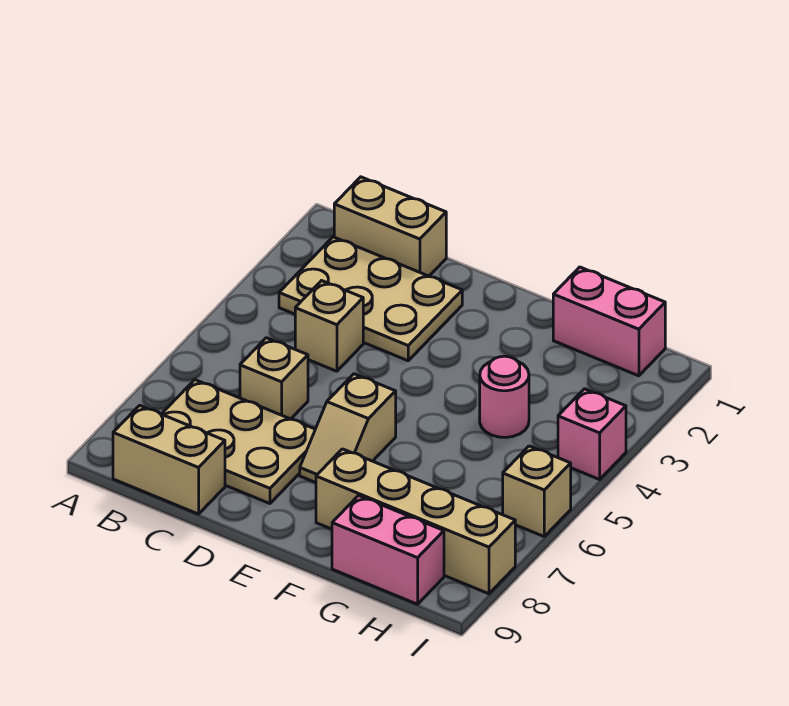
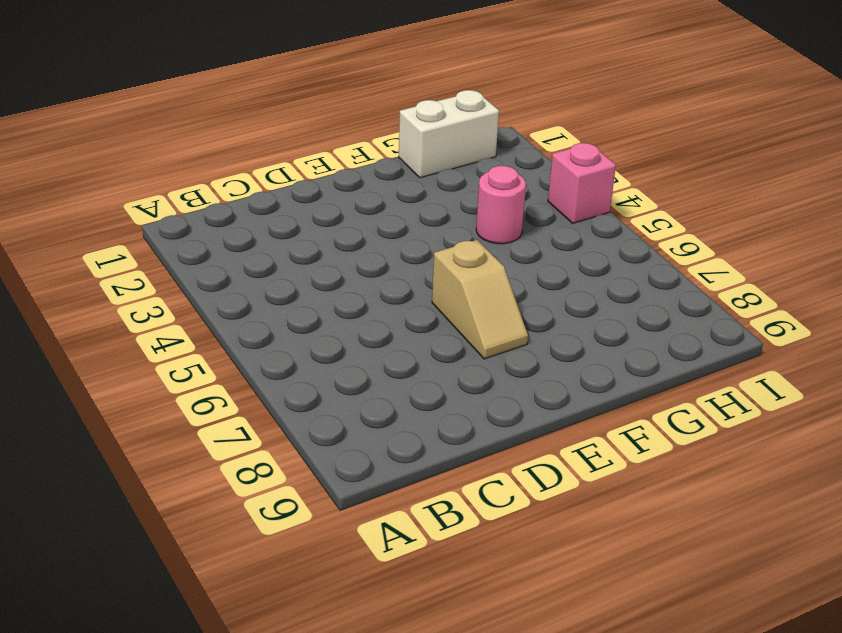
white 1x2 brick [399,90,499,178] -> pink 1x2 brick [553,267,665,376]
none -> tan 1x2 brick [334,177,446,276]
none -> tan 2x3 plate [279,237,462,361]
none -> tan 2x3 plate [162,380,315,504]

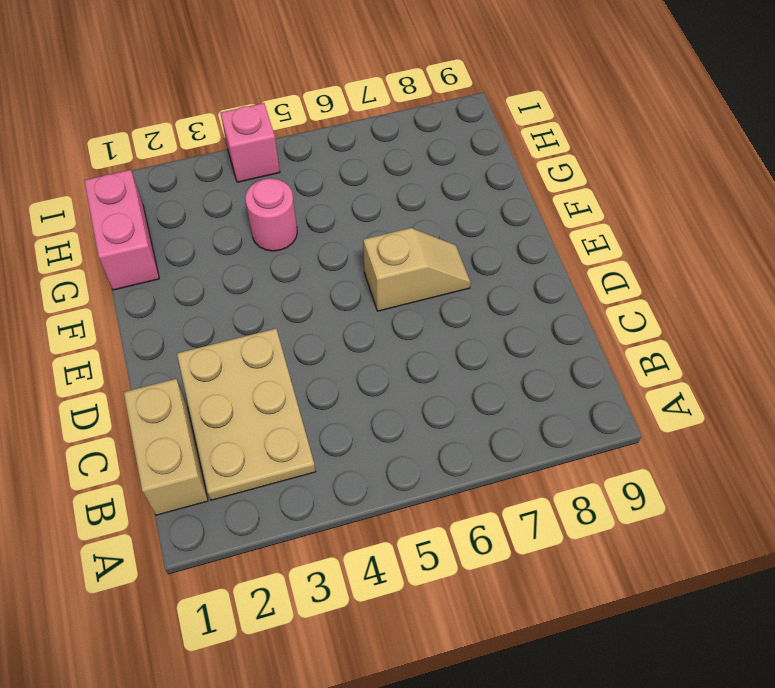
none -> tan 2x3 plate [162,380,315,504]
none -> tan 1x2 brick [113,405,225,514]
none -> tan 1x1 brick [295,281,363,371]

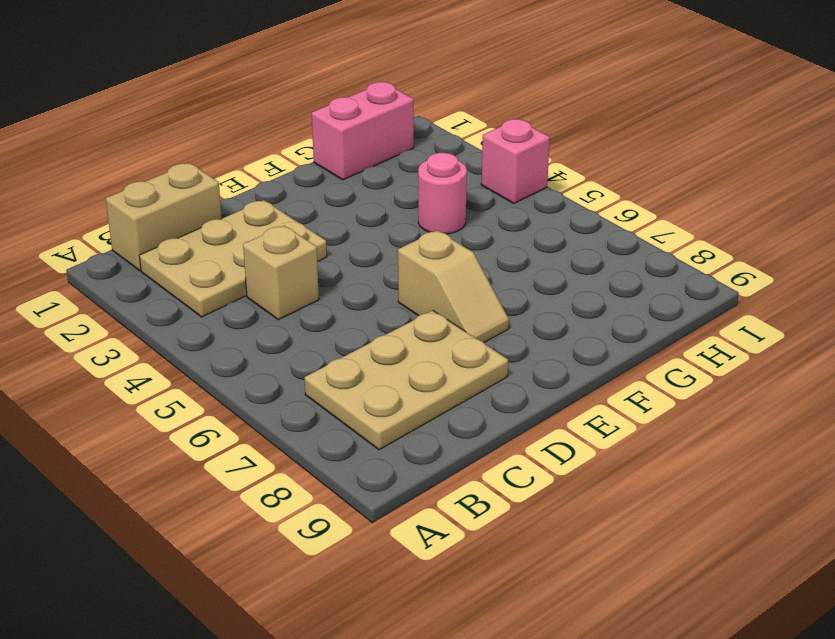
none -> tan 1x2 brick [113,405,225,514]
none -> tan 1x1 brick [240,338,308,419]
none -> tan 1x4 brick [316,449,515,594]

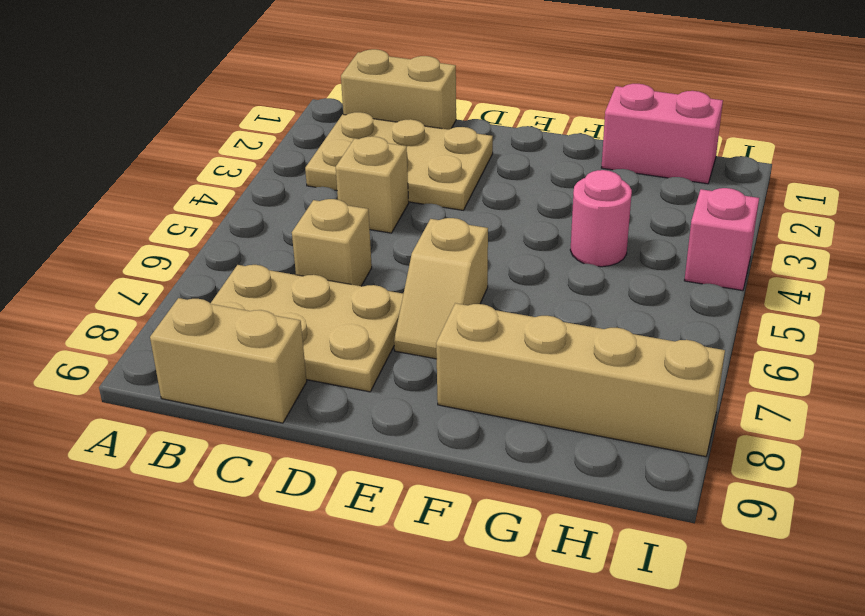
none -> pink 1x2 brick [332,496,444,604]
none -> tan 1x1 brick [503,446,571,536]

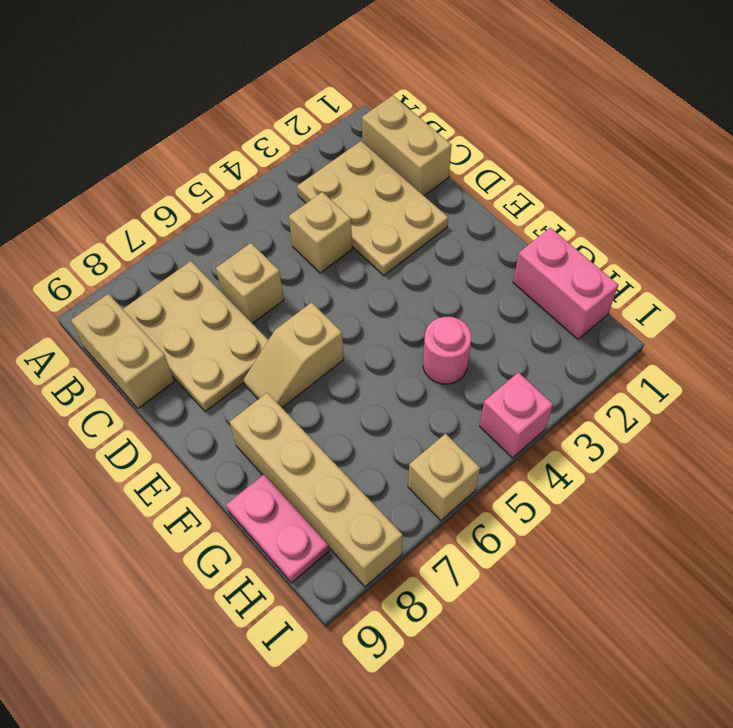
pink 1x2 plate [226,475,329,583] -> pink 1x2 brick [332,496,444,604]

